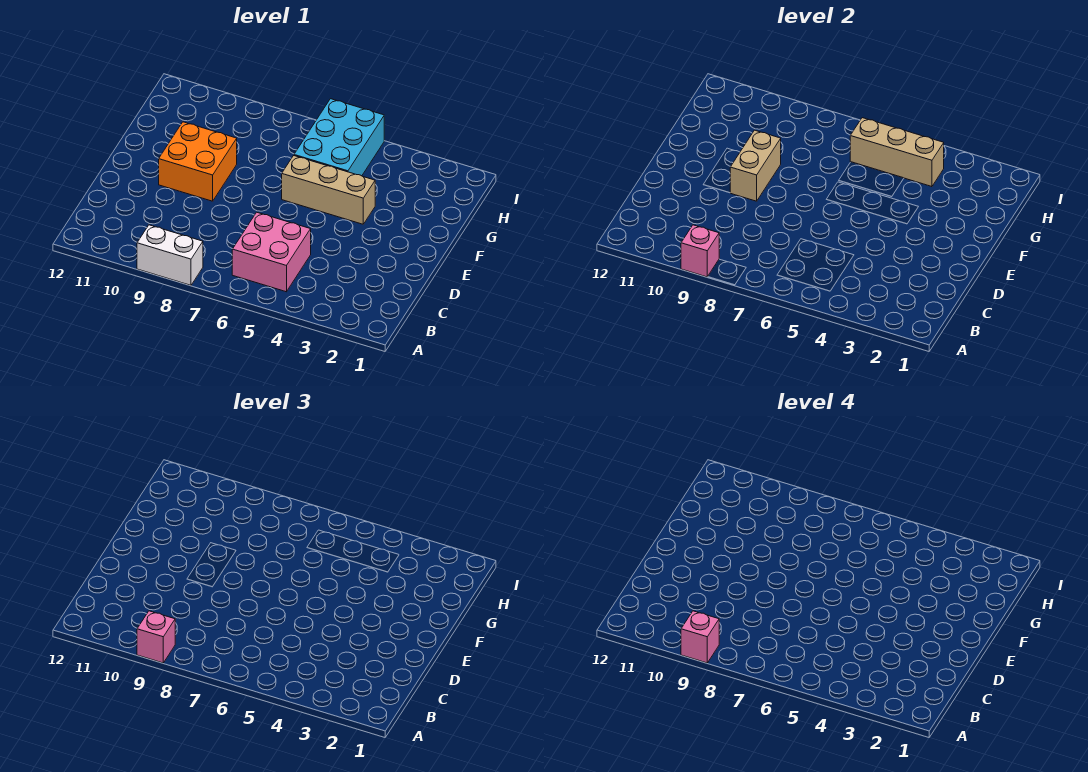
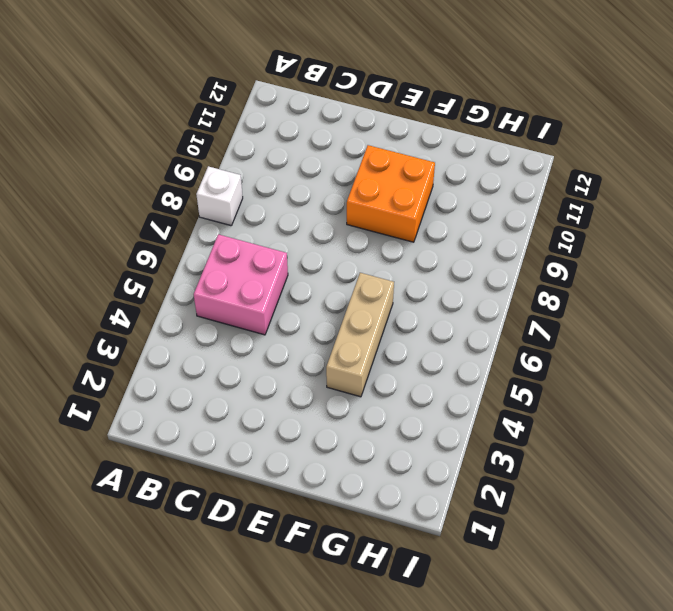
white 1x1 brick [196,166,243,226] -> white 1x2 brick [137,225,203,285]
none -> cyan 2x3 brick [294,99,384,176]
none -> pink 1x1 brick [681,225,719,277]

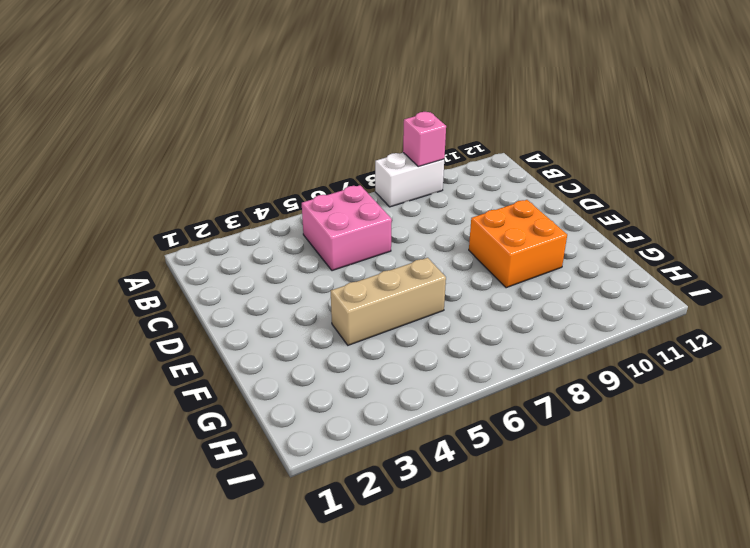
none -> cyan 2x3 brick [294,99,384,176]
none -> tan 1x2 brick [730,130,781,201]

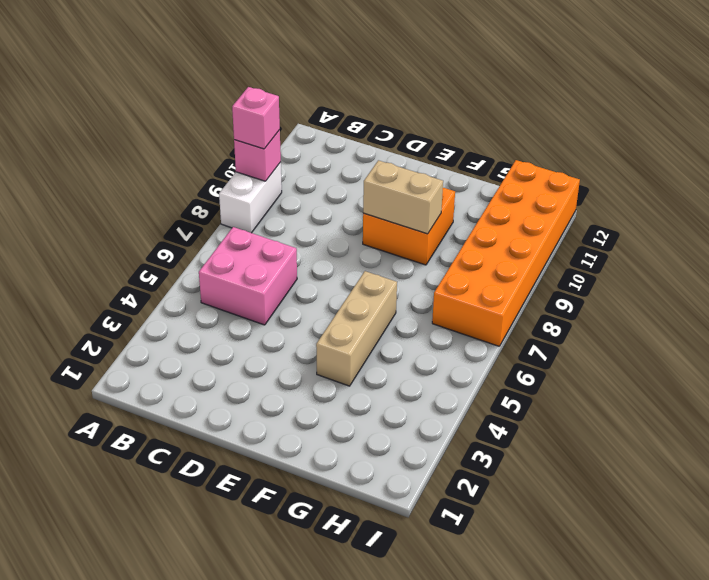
orange 2x6 brick [432,160,580,346] -> none
none -> cyan 2x3 brick [294,99,384,176]
none -> tan 1x3 brick [850,118,944,187]

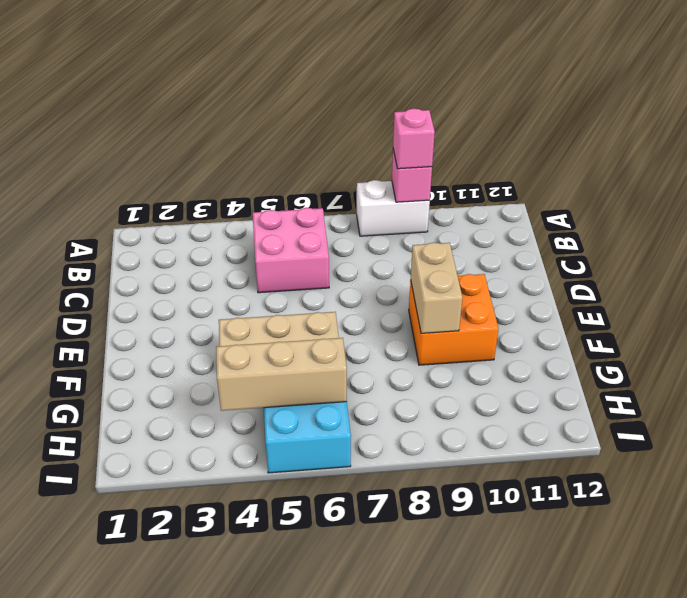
none -> pink 1x1 brick [681,611,719,663]

